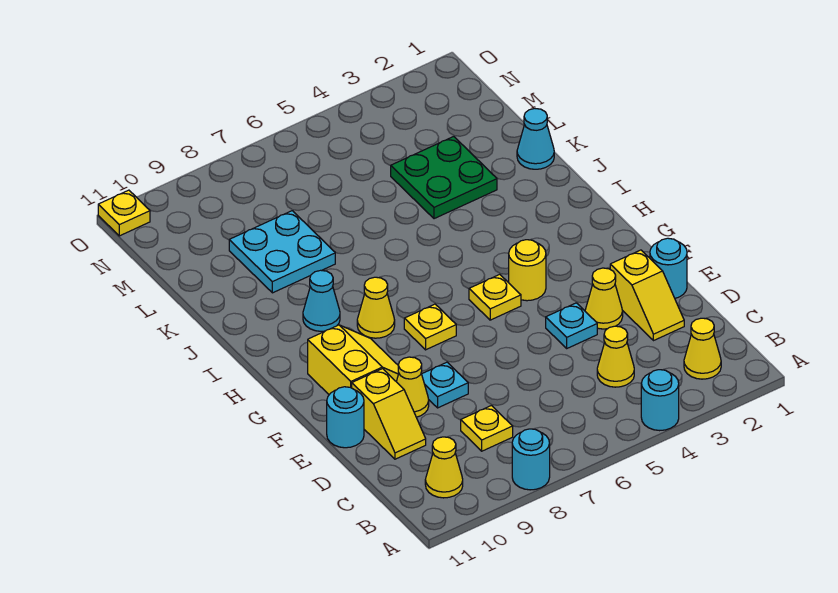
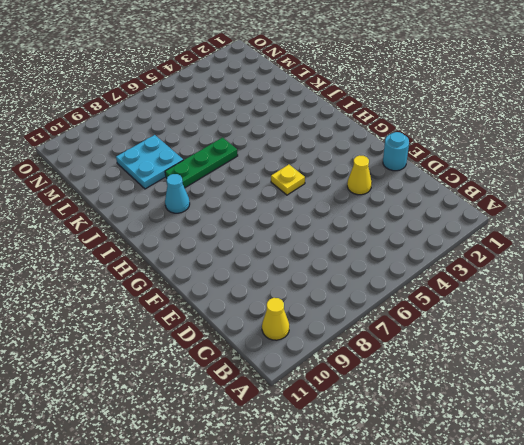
green 1x3 plate [165,138,238,188] -> none
none -> cyan 1x1 round brick [641,370,679,431]
none -> cyan 1x1 round brick [512,429,550,490]
none -> yellow 1x1 cone [684,318,721,379]

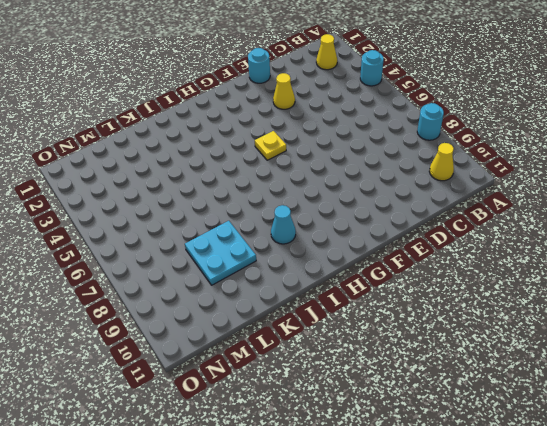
none -> yellow 1x1 cone [597,326,634,387]
none -> yellow 1x1 plate [461,406,513,451]
none -> yellow 1x2 slope [610,250,684,341]

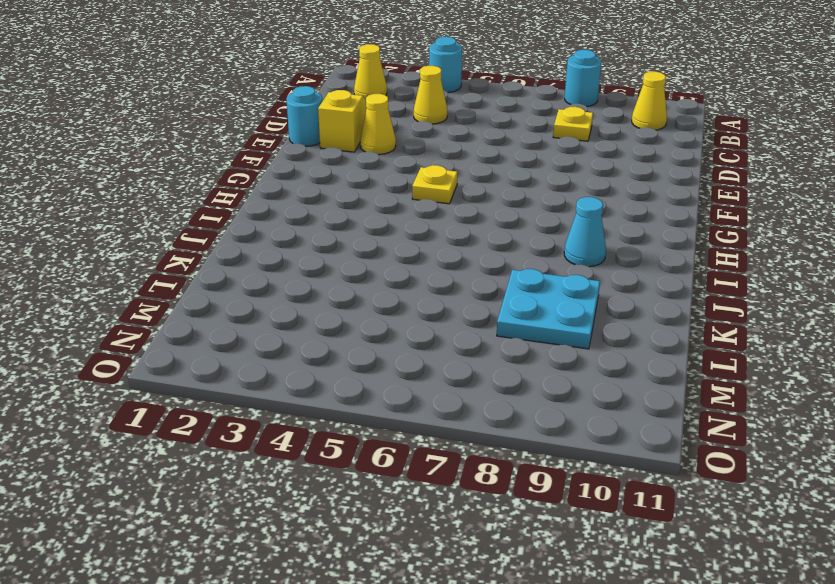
none -> yellow 1x2 slope [352,369,426,459]
none -> cyan 1x1 plate [546,303,597,348]
none -> cyan 1x1 plate [422,362,468,408]

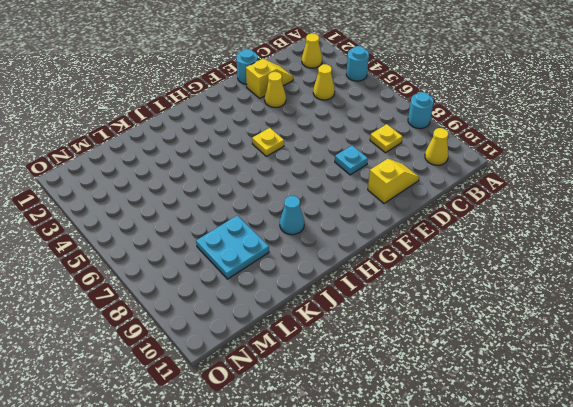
none -> cyan 1x1 plate [546,303,597,348]
none -> yellow 1x1 cone [396,357,429,417]
none -> cyan 1x1 round brick [327,387,364,448]

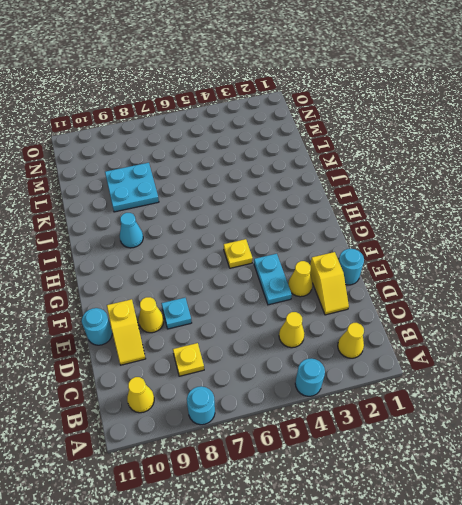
cyan 1x2 plate [254,254,292,305] -> cyan 1x1 plate [546,303,597,348]
none -> yellow 2x2 slope [308,325,399,395]
none -> yellow 1x1 round brick [509,240,546,301]
none -> yellow 1x1 plate [404,304,456,350]

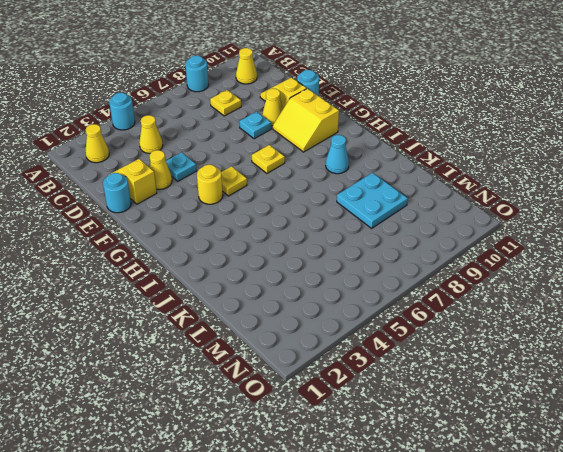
none -> yellow 1x1 cone [357,277,395,338]
none -> cyan 1x1 cone [517,109,554,169]
none -> green 2x2 plate [391,137,497,219]

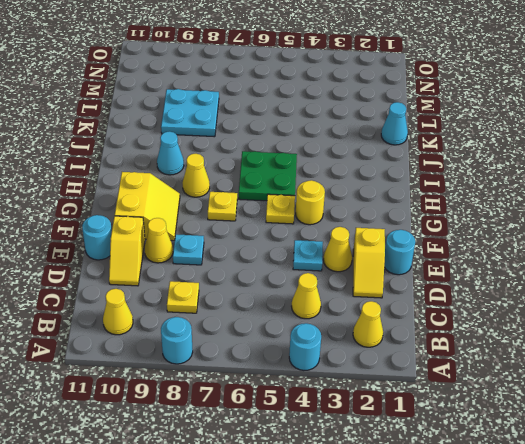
green 2x2 plate [239,151,297,201] -> green 2x2 plate moved to [391,137,497,219]
none -> yellow 1x1 plate [98,190,150,236]

